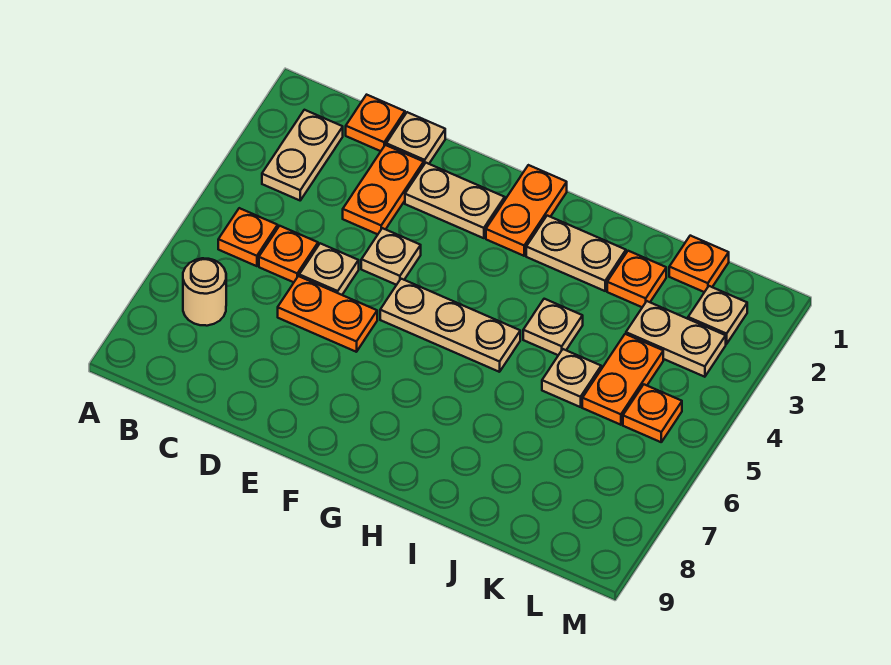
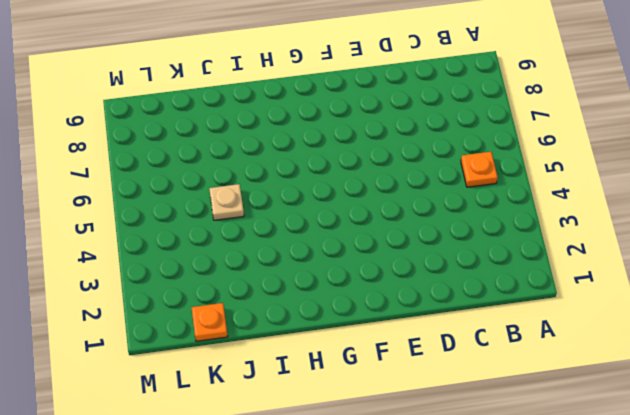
none -> tan 1x2 plate [262,110,343,200]
none -> tan 1x1 round brick [183,258,226,326]
none -> orange 1x1 plate [346,95,405,151]

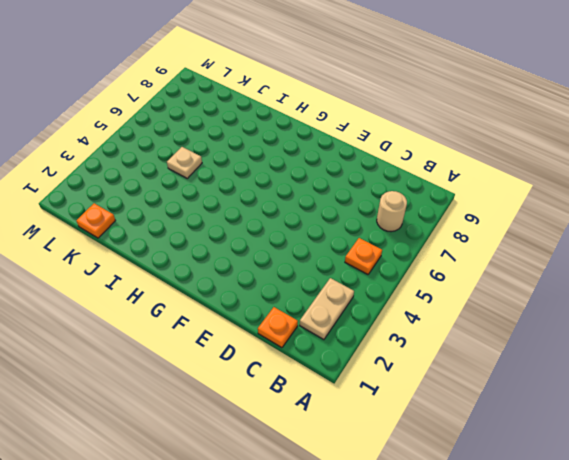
none -> orange 1x1 plate [259,226,318,282]
none -> tan 1x1 plate [386,112,445,164]
none -> orange 1x2 plate [343,145,424,234]

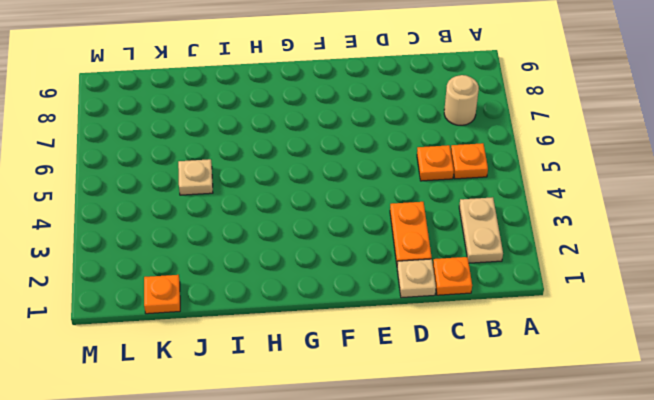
none -> tan 1x1 plate [299,243,359,295]
none -> orange 1x2 plate [278,276,377,352]
none -> tan 1x2 plate [405,163,505,238]

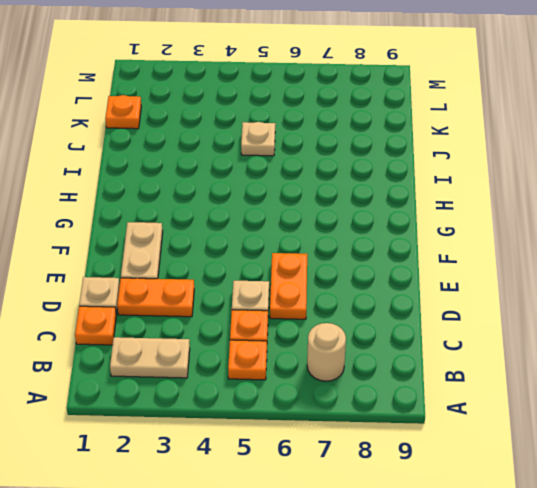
none -> tan 1x1 plate [361,228,421,285]
none -> tan 1x3 plate [380,279,520,372]
none -> orange 1x2 plate [486,165,567,256]

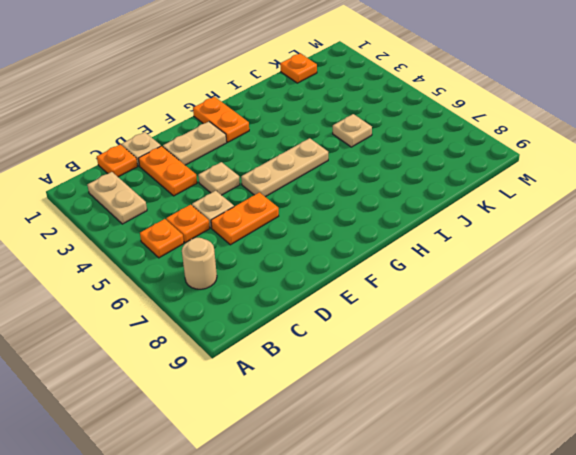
none -> tan 1x2 plate [526,216,626,291]
none -> tan 1x1 plate [523,299,583,355]
none -> orange 1x1 plate [607,251,666,307]

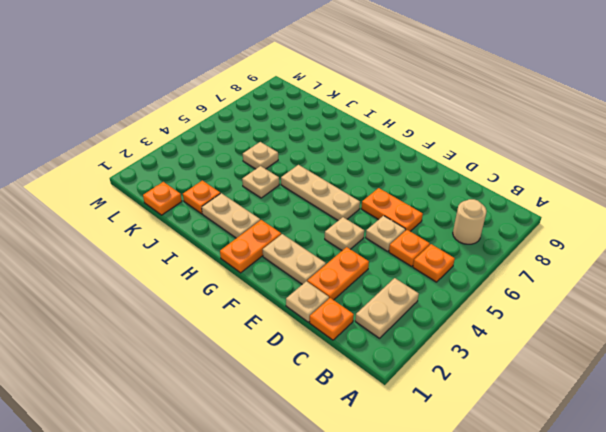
none -> tan 1x2 plate [626,301,726,377]
none -> orange 1x2 plate [582,334,663,425]
none -> tan 1x1 plate [688,286,747,344]

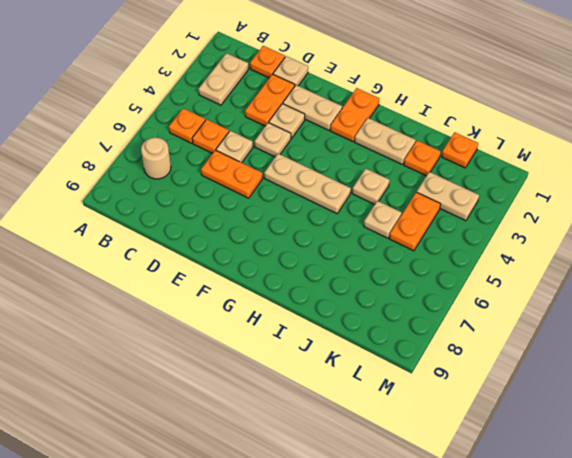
tan 1x1 plate [269,104,305,139] -> tan 1x1 plate moved to [688,286,747,344]
none -> orange 1x1 plate [623,384,682,442]

